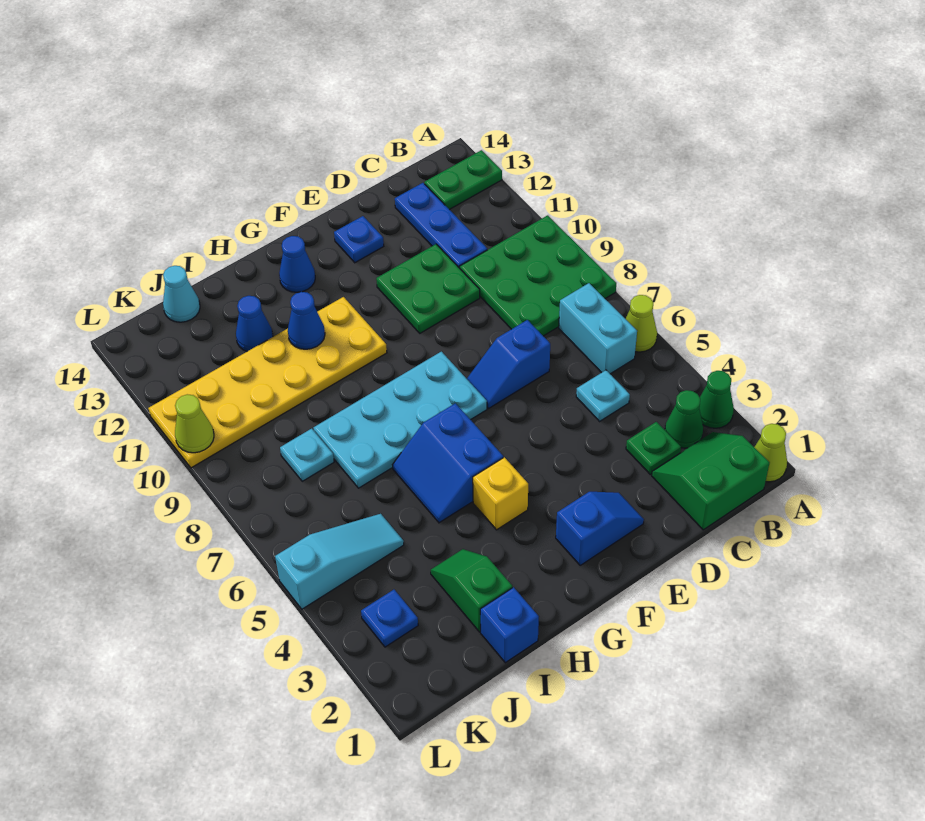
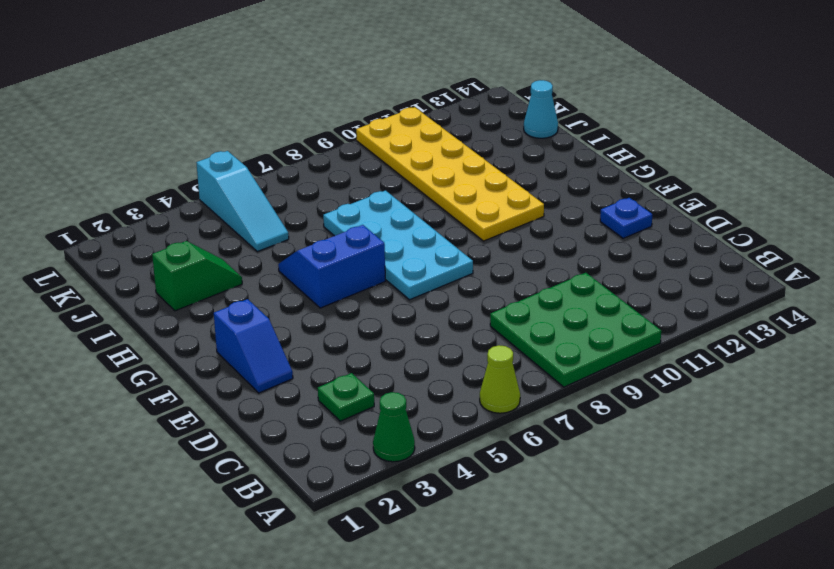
none -> lime 1x1 cone [754,424,787,482]
none -> green 1x2 plate [424,150,502,210]
none -> green 2x2 slope [652,432,770,530]

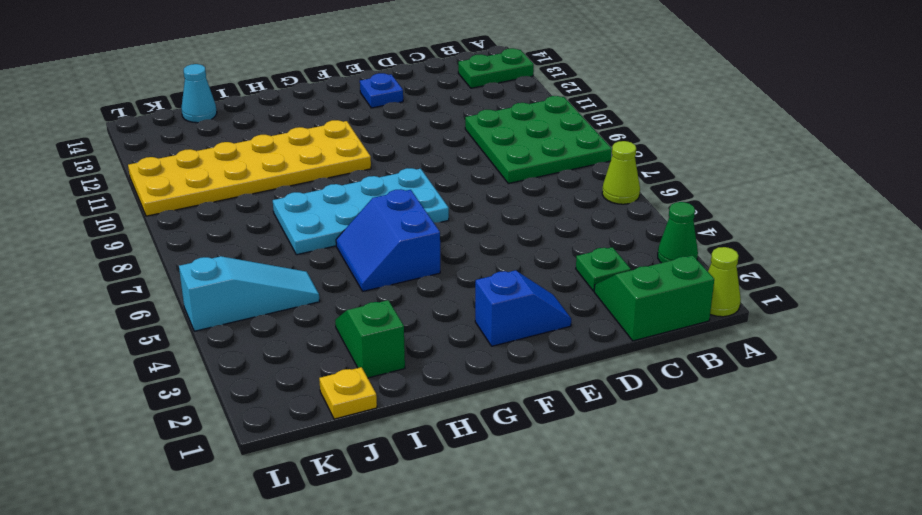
yellow 1x1 plate [319,367,377,419] -> none
none -> green 1x1 cone [665,390,703,448]
none -> cyan 1x2 brick [559,283,637,374]
none -> cyan 1x1 plate [576,370,630,421]

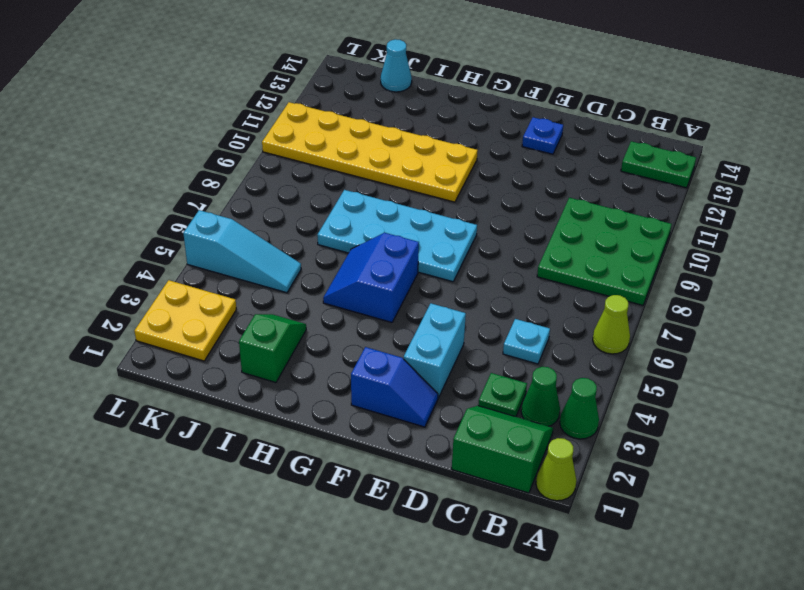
cyan 1x2 brick [404,303,466,398] -> cyan 1x2 brick moved to [559,283,637,374]
yellow 2x2 plate [135,280,236,361] -> blue 1x1 plate [361,590,418,647]
none -> blue 1x3 plate [395,183,487,268]
none -> blue 1x2 slope [467,320,550,408]
none -> green 2x2 plate [376,244,480,333]

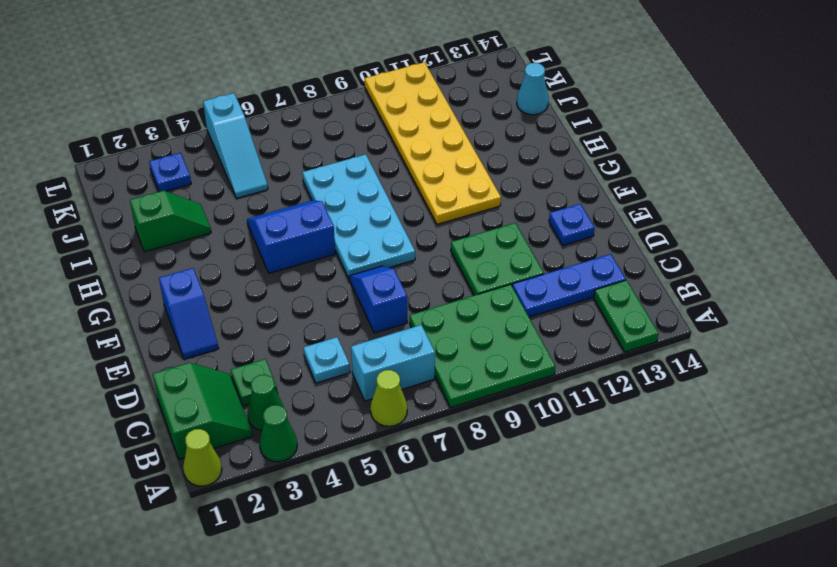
none -> yellow 1x1 brick [473,457,528,530]
none -> blue 1x1 cone [279,236,315,292]
none -> blue 1x1 brick [480,587,539,663]

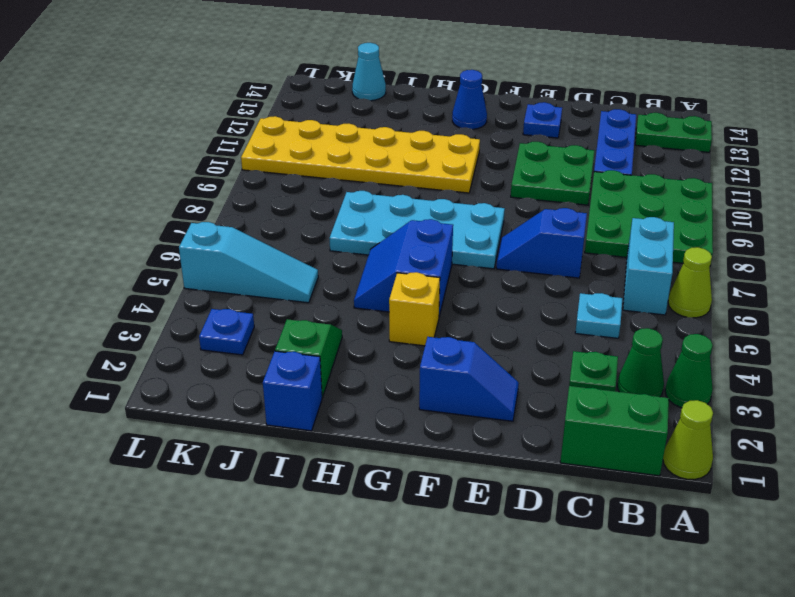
none -> blue 1x1 cone [236,296,273,351]
none -> cyan 1x1 plate [280,429,334,481]
none -> blue 1x1 cone [288,292,325,349]

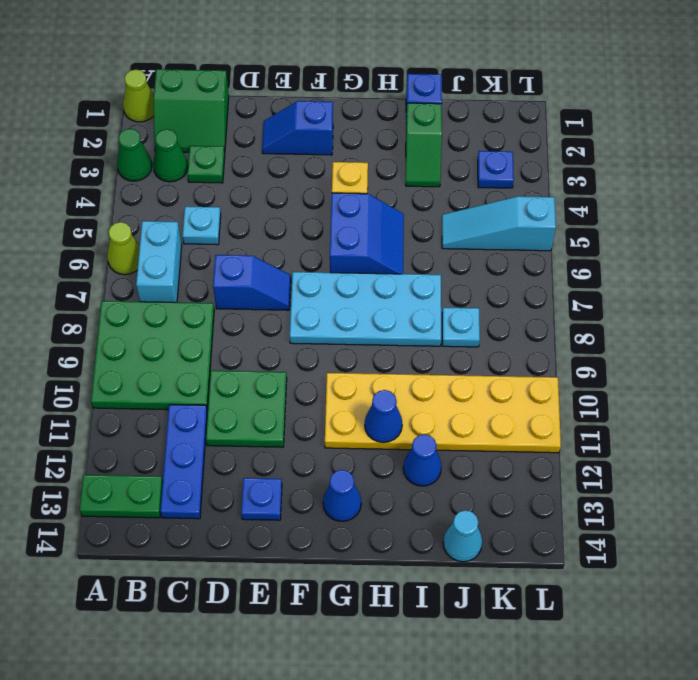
none -> lime 1x1 cone [175,394,214,453]

